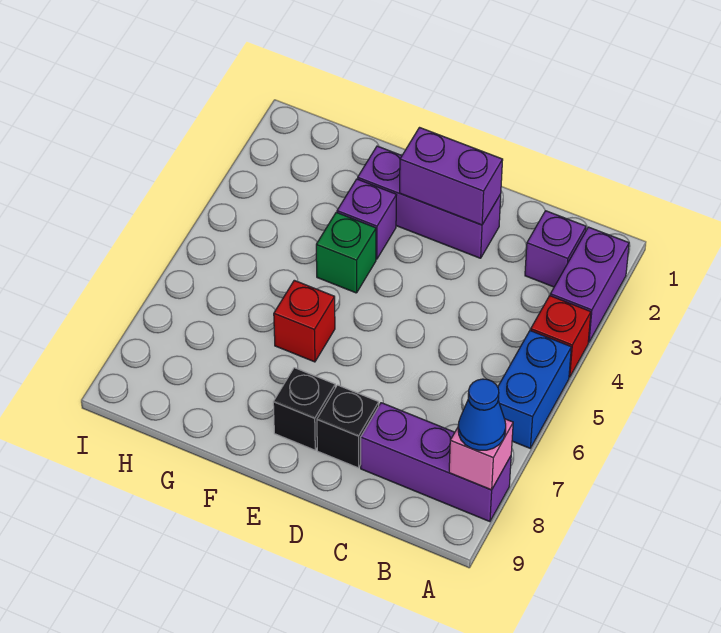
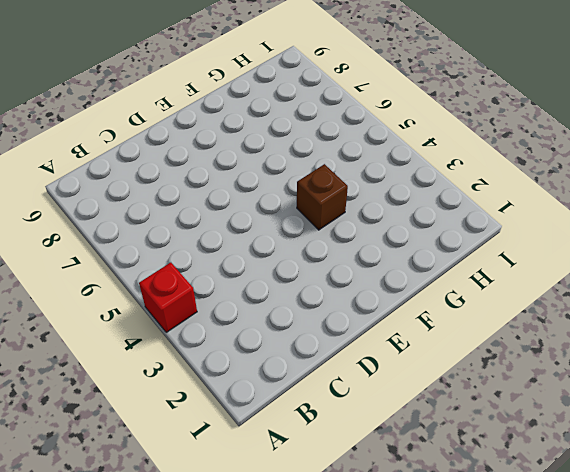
brown 1x1 brick [297,164,348,230] -> green 1x1 brick [316,212,376,293]
none -> purple 1x2 brick [550,227,629,342]
none -> blue 1x2 brick [498,331,571,448]
none -> purple 1x3 brick [361,403,511,522]

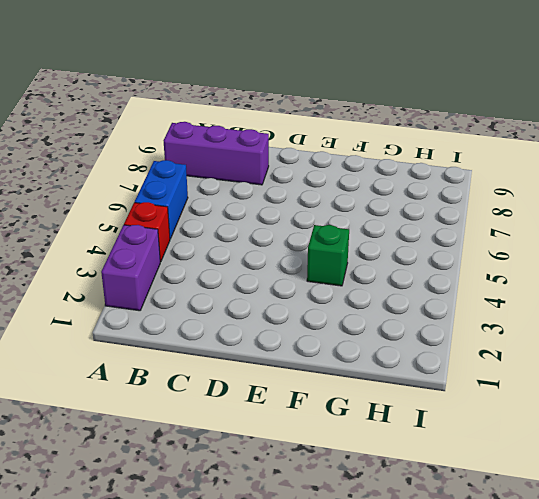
none -> purple 1x1 brick [525,211,586,287]
none -> purple 1x3 brick [358,146,501,258]
none -> black 1x1 brick [317,385,379,468]

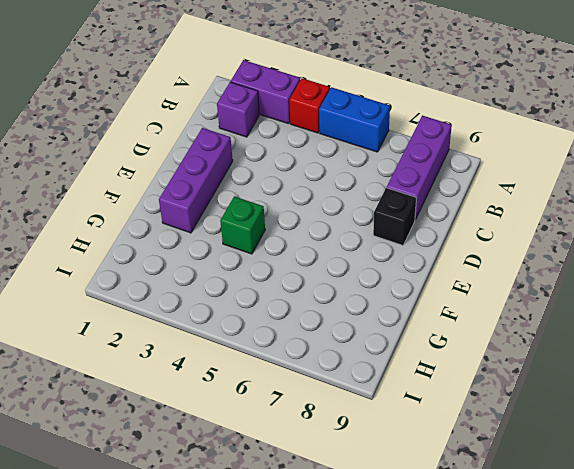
none -> black 1x1 brick [273,368,335,450]
none -> purple 1x1 brick [337,179,396,259]
none -> red 1x1 brick [274,280,335,362]

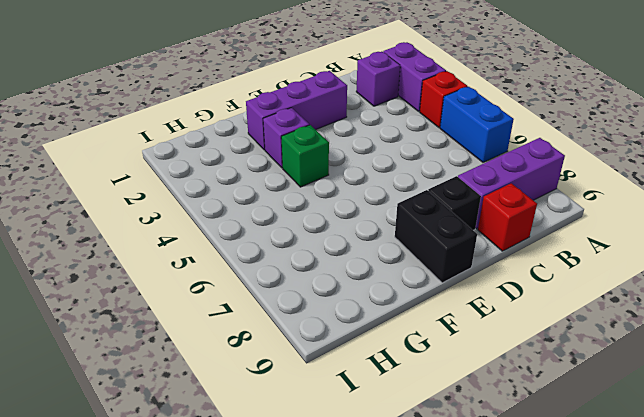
red 1x1 brick [478,183,537,251] -> red 1x1 brick moved to [274,280,335,362]
black 1x2 brick [395,190,477,283] -> black 1x1 brick [273,368,335,450]
none -> pink 1x1 brick [449,419,513,490]
none -> purple 1x2 brick [400,128,503,225]
none -> blue 1x1 cone [458,379,506,450]

